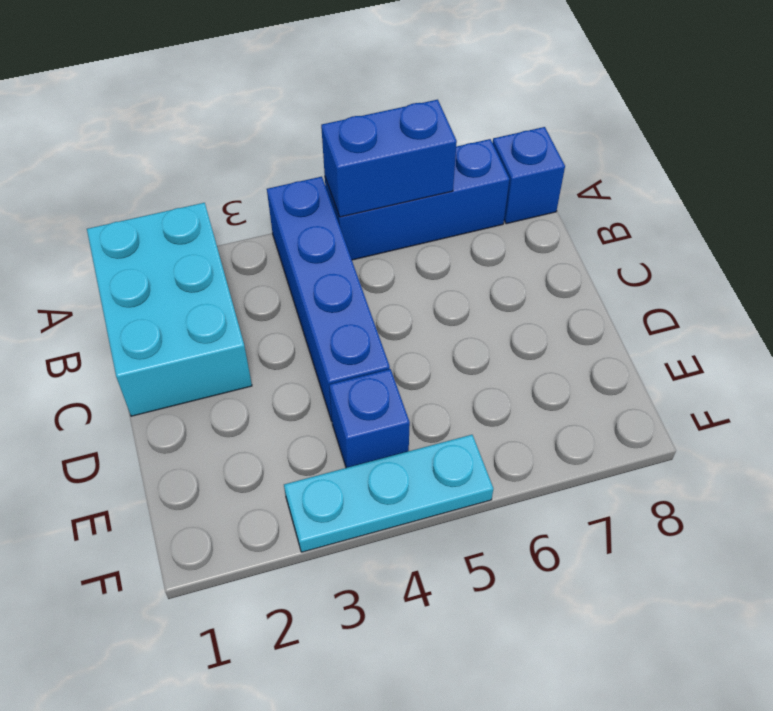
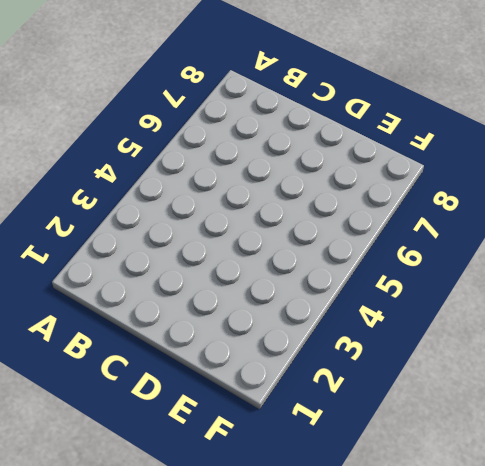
none -> cyan 2x3 brick [87,203,252,416]
none -> blue 1x4 brick [267,177,390,421]

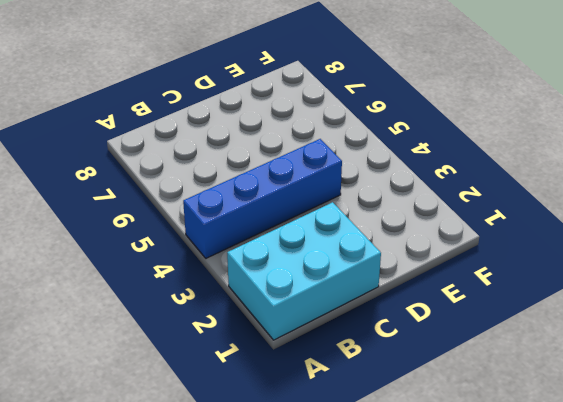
none -> blue 1x3 brick [325,139,509,260]
none -> blue 1x1 brick [493,127,565,224]

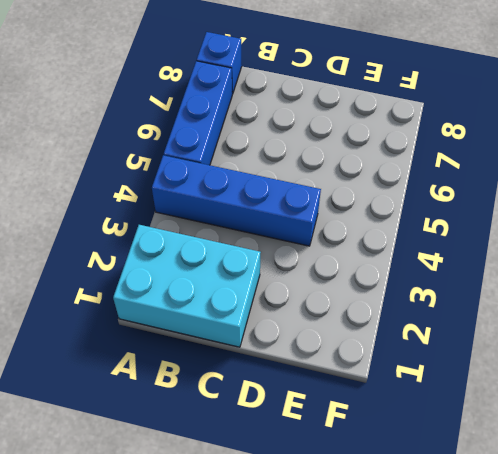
none -> blue 1x1 brick [329,369,410,468]
none -> cyan 1x3 plate [284,435,493,552]

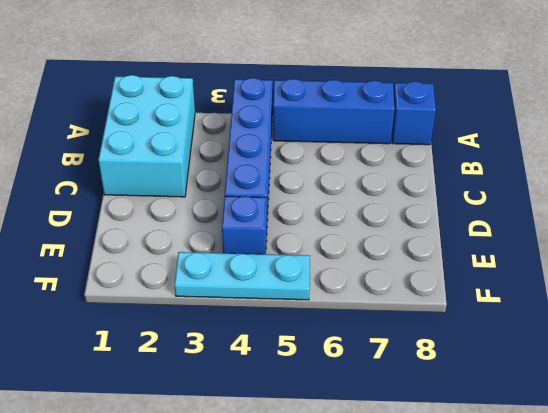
none -> blue 1x2 brick [321,100,457,217]

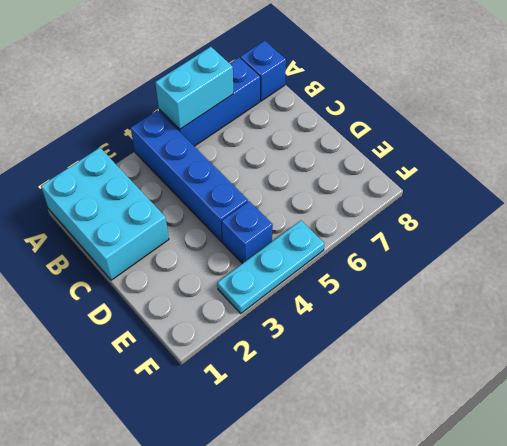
cyan 1x2 brick [155,47,233,129] -> blue 1x2 brick [321,100,457,217]

